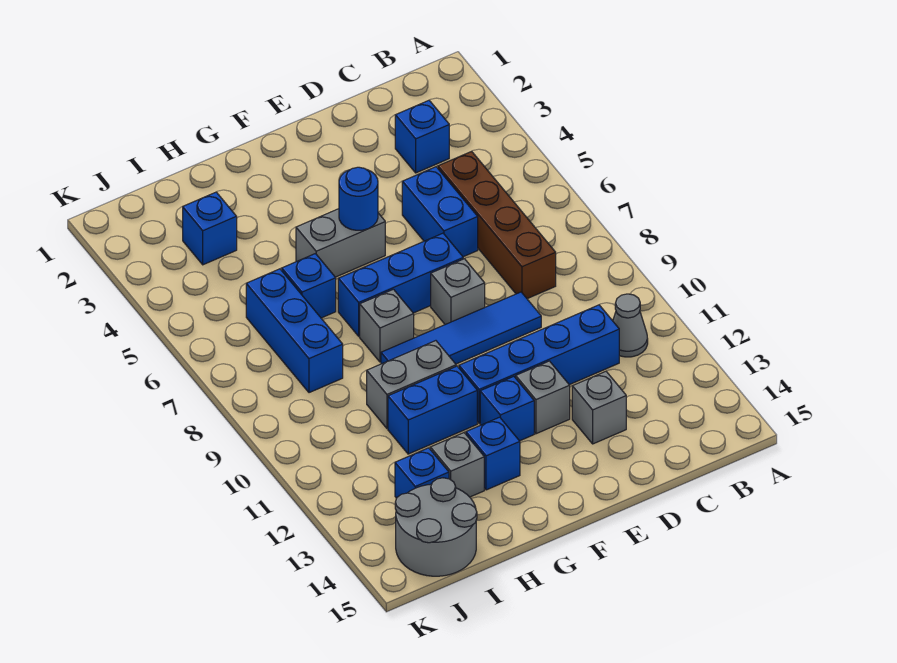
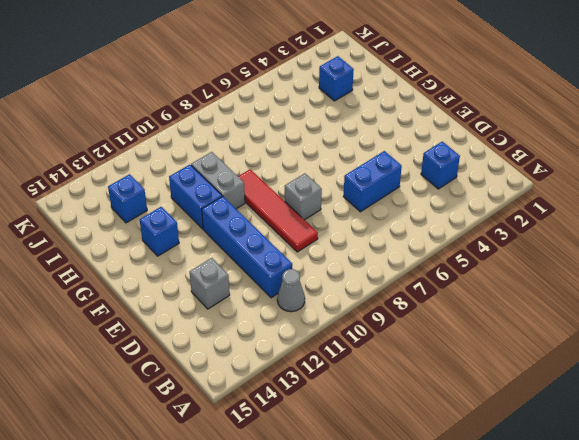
red 1x4 tile [238,169,318,252] -> blue 1x4 tile [381,292,541,364]
none -> brown 1x4 brick [438,151,556,299]
none -> blue 1x3 brick [338,233,463,336]
none -> grey 1x1 brick [516,361,570,434]

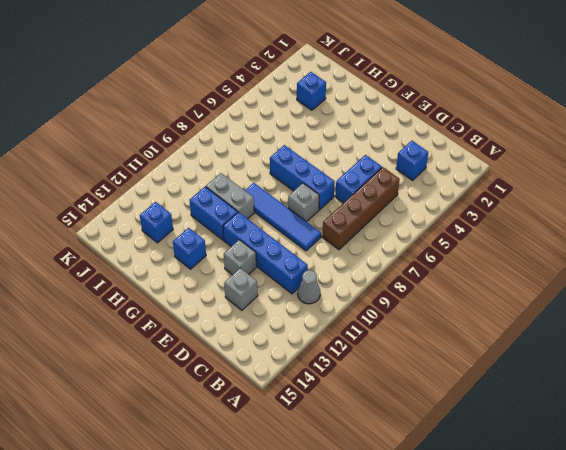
none -> grey 1x2 brick [296,209,385,277]
none -> blue 1x1 brick [480,376,534,441]
none -> grey 1x1 brick [360,289,414,362]

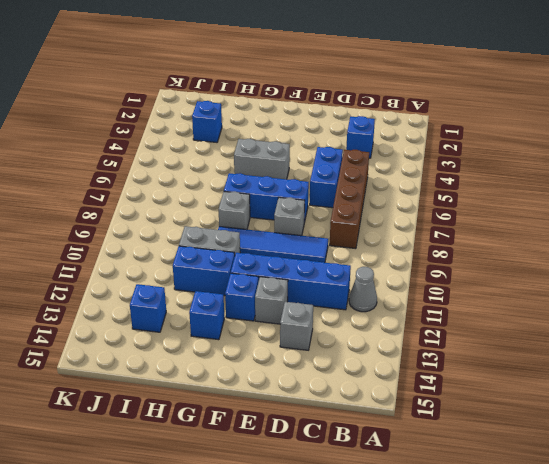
none -> blue 1x1 brick [282,254,336,318]
none -> grey 1x1 brick [430,433,484,497]
none -> blue 1x3 brick [246,269,343,393]

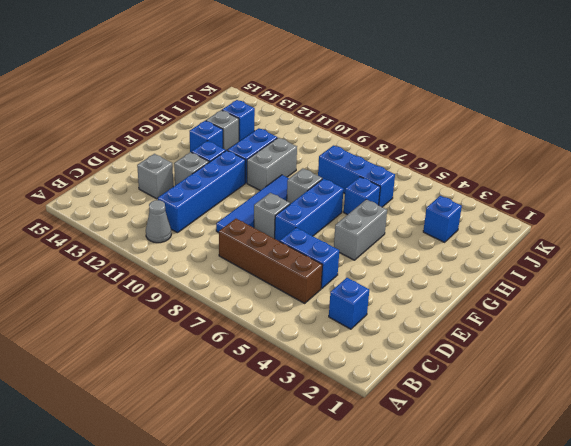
none -> grey 2x2 round brick [395,478,477,576]
none -> blue 1x1 round brick [339,167,378,230]

